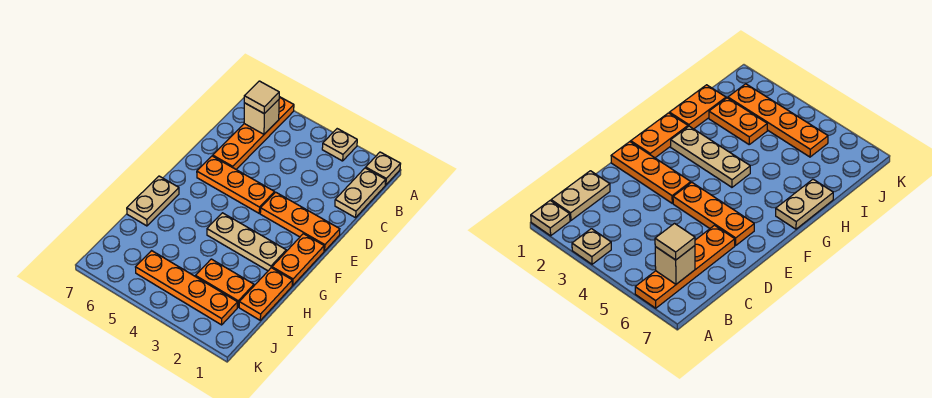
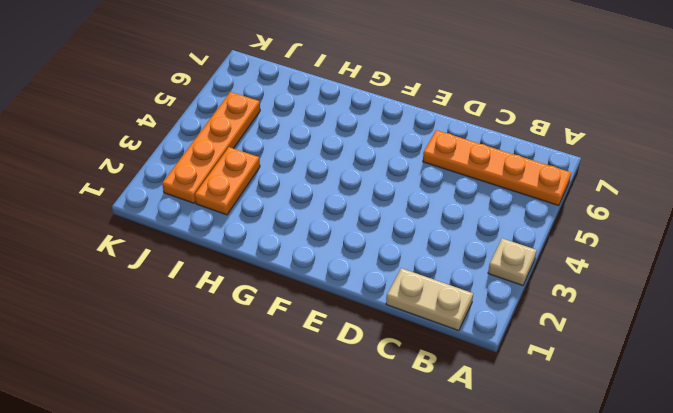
none -> tan 1x1 plate [366,152,400,185]
none -> orange 1x3 plate [260,192,340,251]
none -> orange 1x3 plate [197,156,275,213]

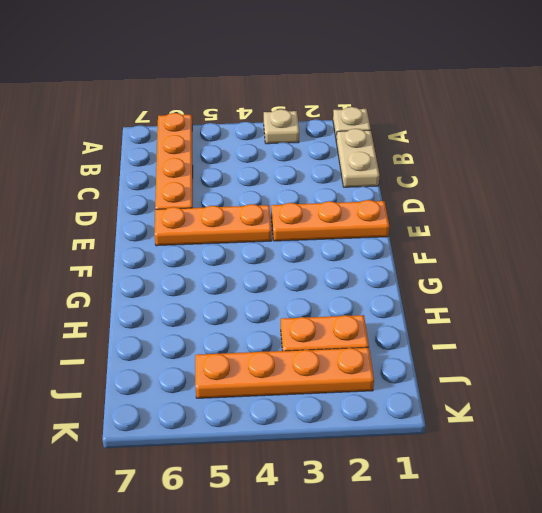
none -> orange 1x2 plate [272,234,324,285]
none -> tan 1x3 plate [207,213,286,271]
none -> tan 1x2 plate [127,176,179,226]

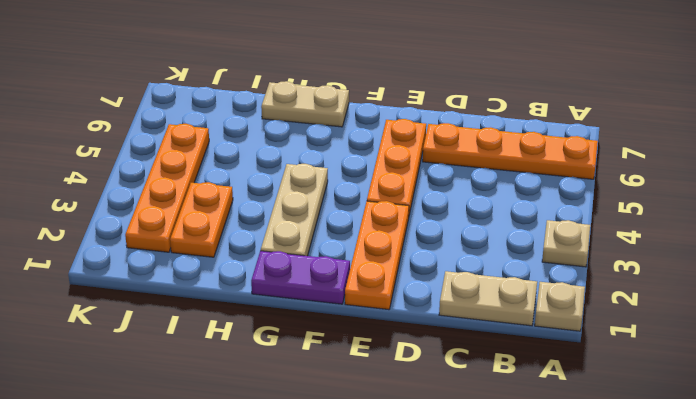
purple 1x2 plate [251,251,350,304] -> orange 1x2 plate [272,234,324,285]
none -> orange 1x2 plate [239,268,292,320]
none -> tan 1x1 brick [244,100,279,134]
none -> tan 1x1 tile [244,81,279,114]

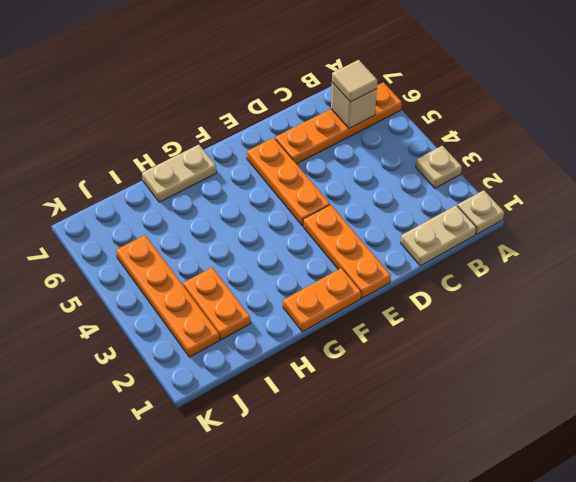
none -> tan 1x3 plate [207,213,286,271]
none -> orange 1x2 plate [239,268,292,320]

